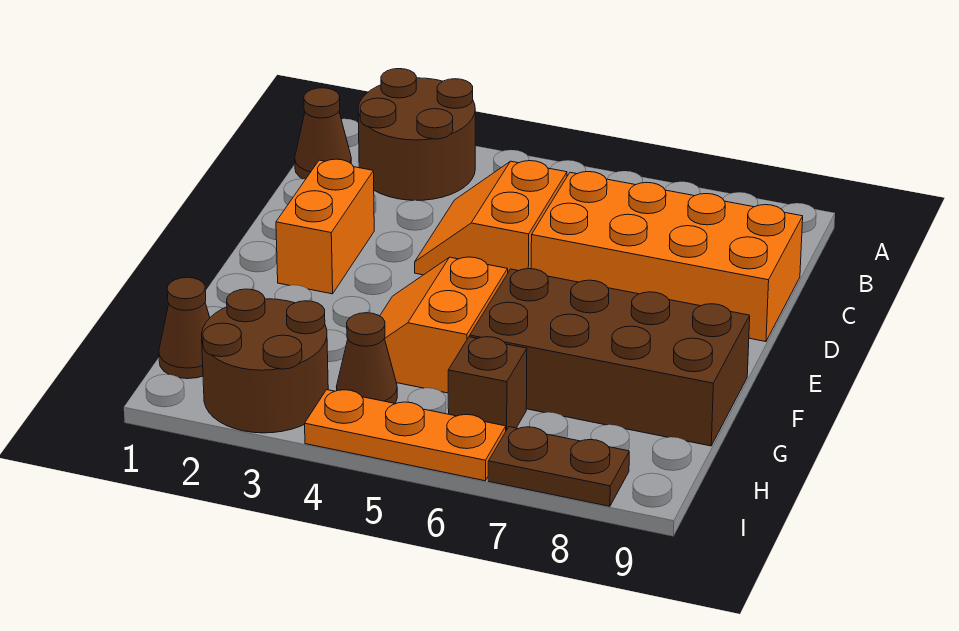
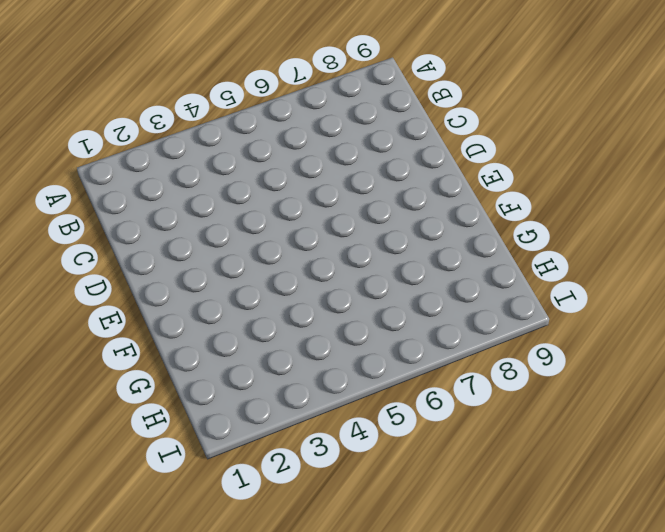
none -> brown 2x2 round brick [358,69,475,200]
none -> brown 1x1 cone [295,88,351,179]
none -> orange 2x2 slope [415,161,567,275]

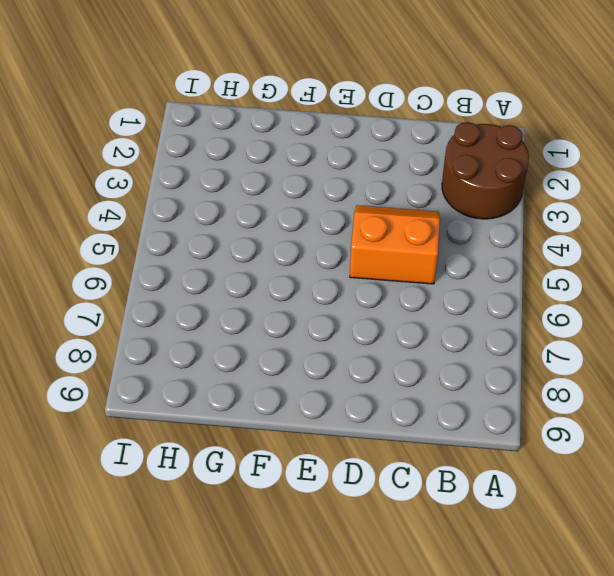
none -> brown 1x1 cone [295,88,351,179]
none -> orange 2x4 brick [531,172,803,342]
none -> orange 1x2 brick [276,159,374,294]

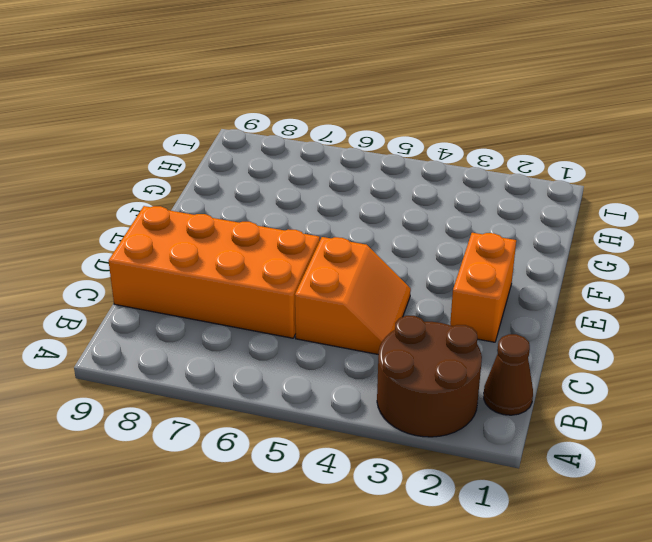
none -> orange 2x2 slope [380,257,508,393]
none -> brown 2x4 brick [470,269,750,446]
none -> brown 1x1 cone [159,277,210,379]

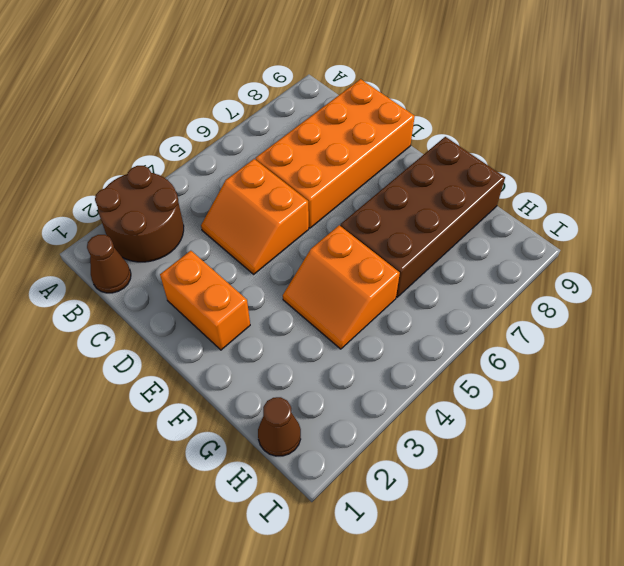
none -> brown 2x2 round brick [202,289,328,433]
none -> brown 1x1 cone [336,313,397,403]
none -> brown 1x1 brick [448,337,527,430]

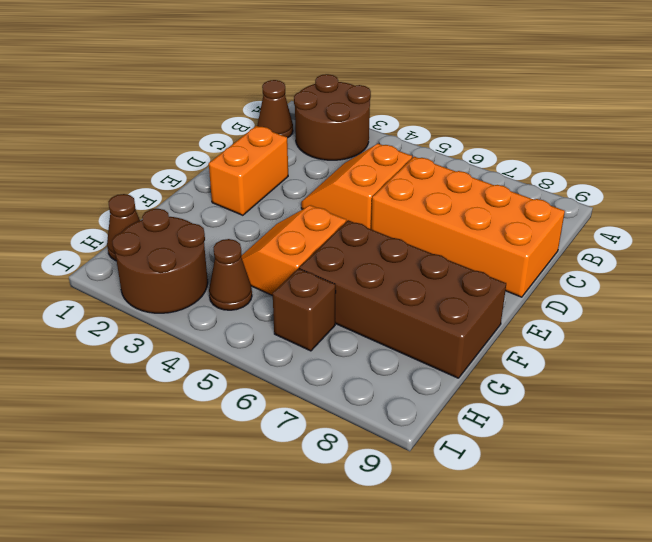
none -> orange 1x3 plate [305,390,506,481]
none -> brown 1x2 plate [488,427,629,506]

